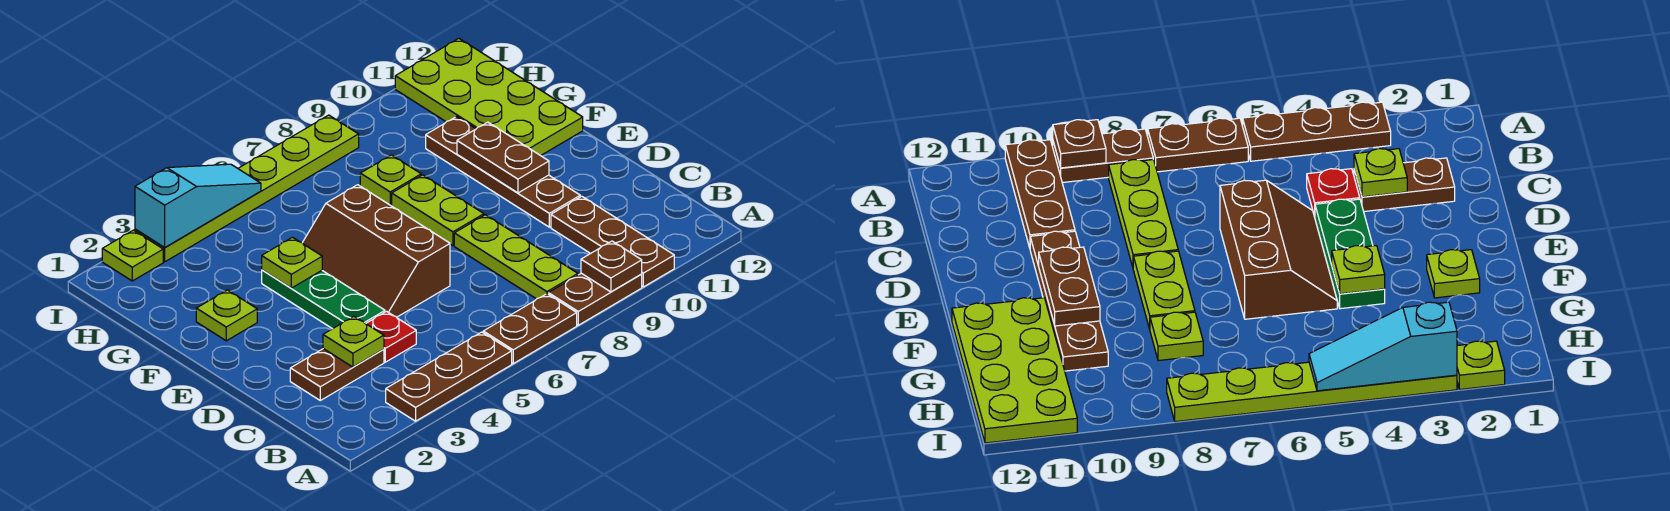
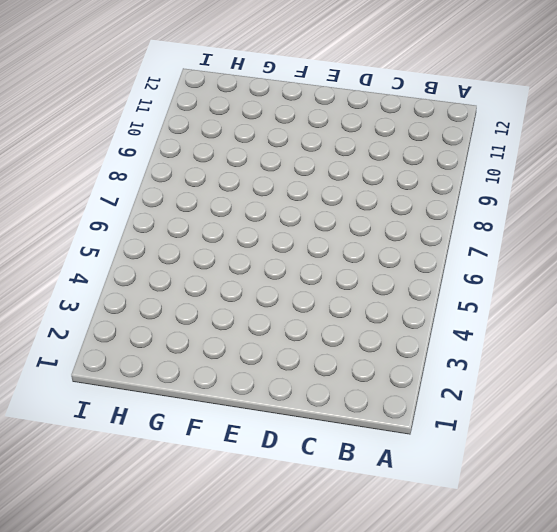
none -> brown 1x3 plate [386,332,512,421]
none -> brown 1x2 plate [483,294,577,364]
none -> brown 1x2 plate [548,273,642,325]

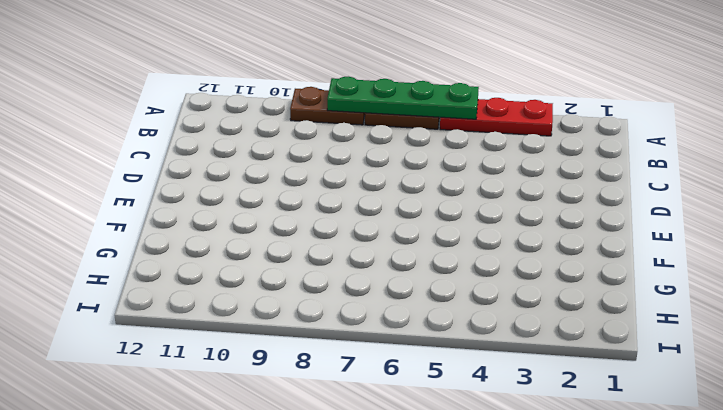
red 1x3 plate [440,98,553,136] -> brown 1x3 plate [386,332,512,421]
green 1x4 plate [327,77,479,119] -> none
none -> brown 1x3 plate [551,196,674,287]
none -> lime 1x3 plate [454,215,578,299]
none -> brown 1x2 plate [290,349,384,400]

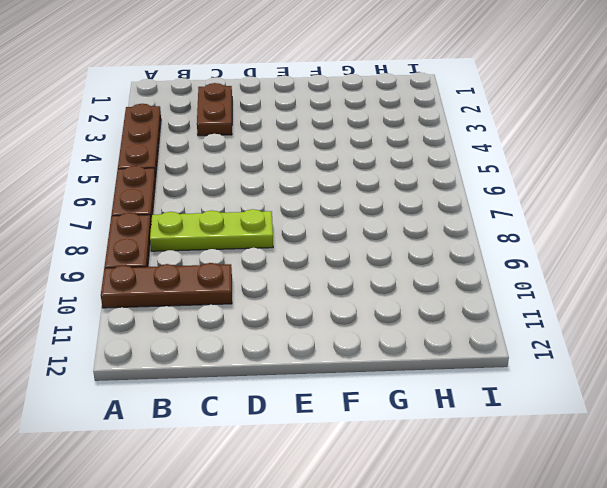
none -> red 1x1 plate [366,311,416,362]
none -> green 1x3 plate [262,270,385,329]
none -> brown 2x3 slope [303,185,450,317]

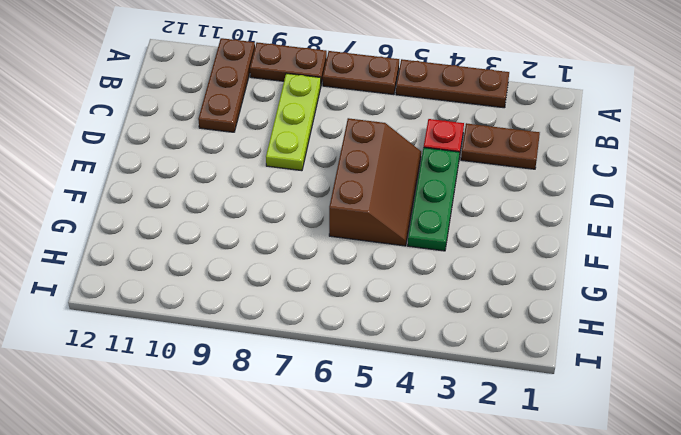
none -> brown 1x4 plate [426,117,580,227]
none -> lime 1x2 plate [392,175,484,246]
none -> lime 1x1 plate [196,290,257,341]

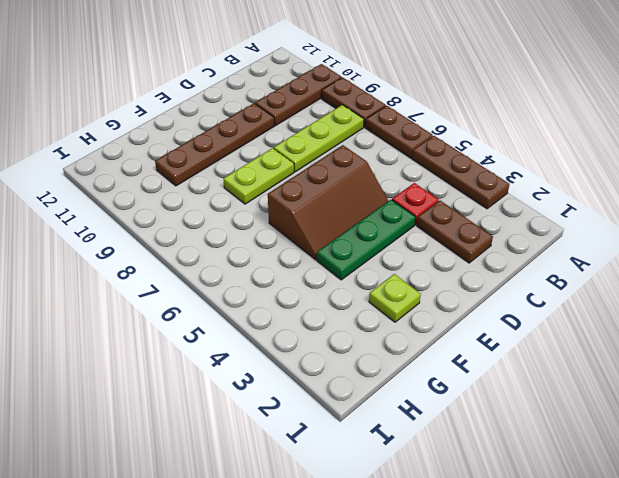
none -> lime 2x4 plate [395,39,583,156]
none -> lime 1x1 plate [360,155,421,205]
none -> lime 1x1 plate [102,230,163,281]

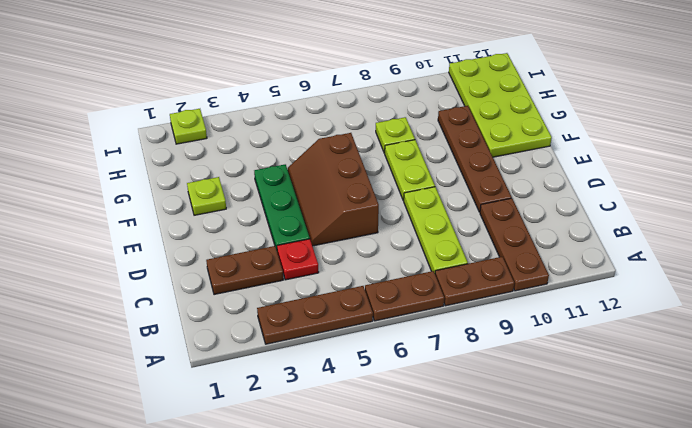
none -> lime 1x6 plate [135,115,359,262]
none -> brown 1x1 plate [581,241,642,292]
none -> lime 1x1 plate [323,316,384,367]

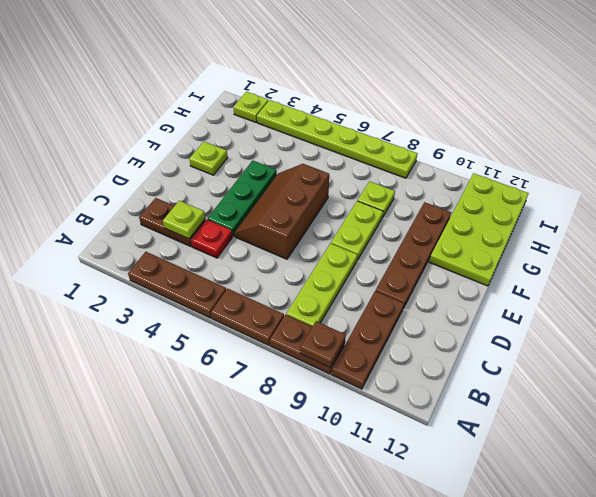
none -> brown 1x2 plate [457,122,549,193]
none -> lime 1x1 plate [262,237,322,288]
none -> cyan 1x3 slope [135,164,261,248]

